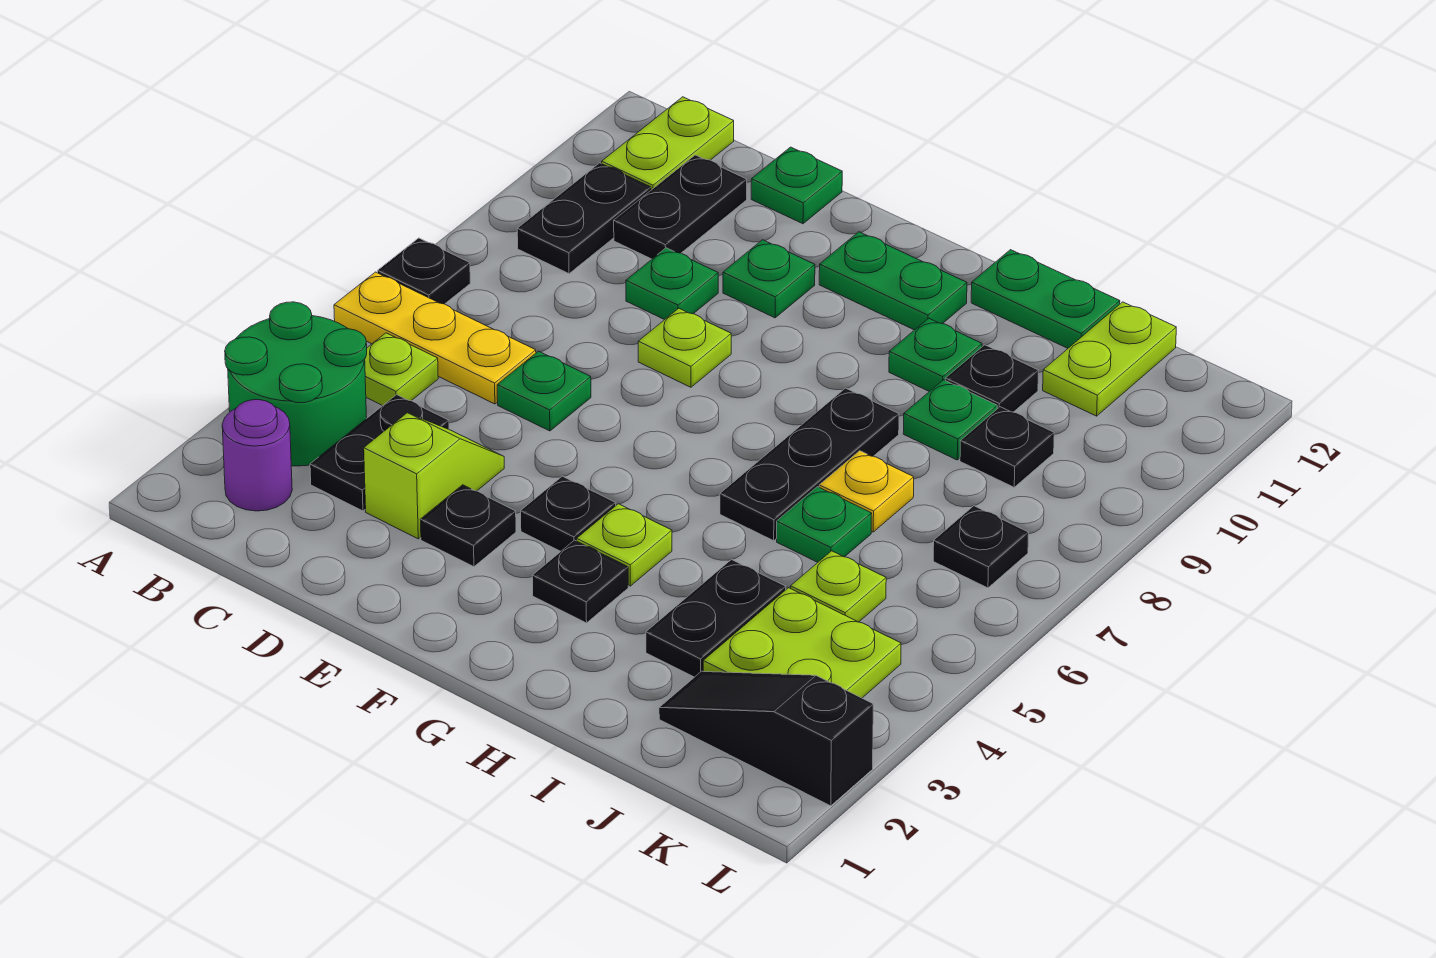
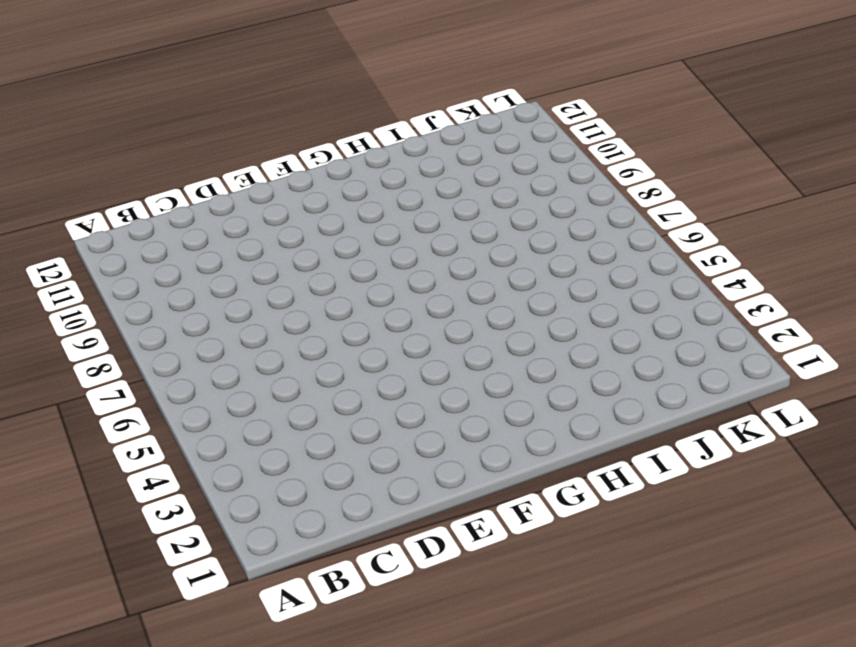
none -> green 2x2 round brick [225,302,367,466]
none -> yellow 1x3 plate [334,272,536,404]
none -> black 1x1 plate [378,238,470,304]
none -> purple 1x1 round brick [222,400,292,511]

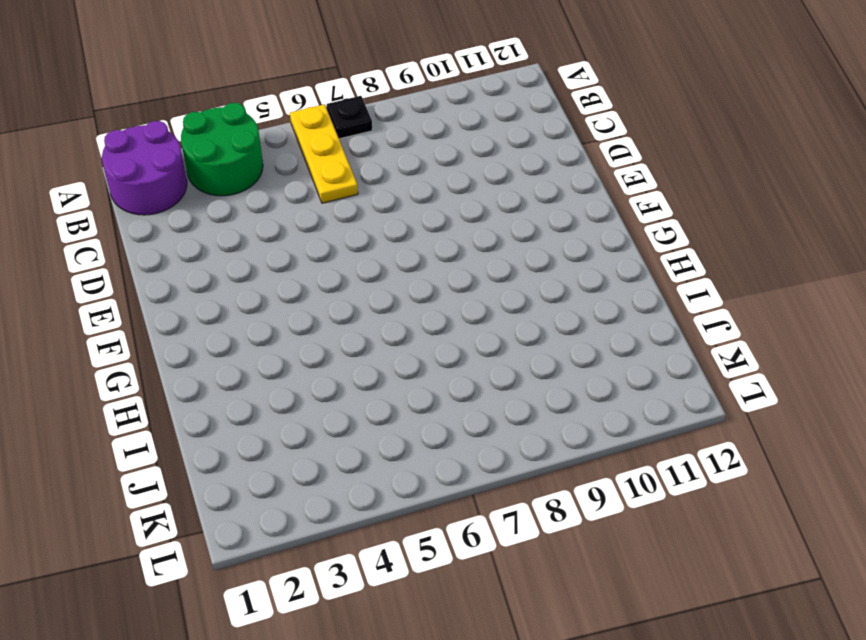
purple 2x2 round brick [102,121,187,215] -> purple 1x1 round brick [222,400,292,511]
none -> lime 1x1 plate [365,333,438,406]
none -> black 1x2 plate [517,163,651,274]
none -> lime 1x2 plate [602,97,734,190]
none -> black 1x2 plate [310,395,449,511]

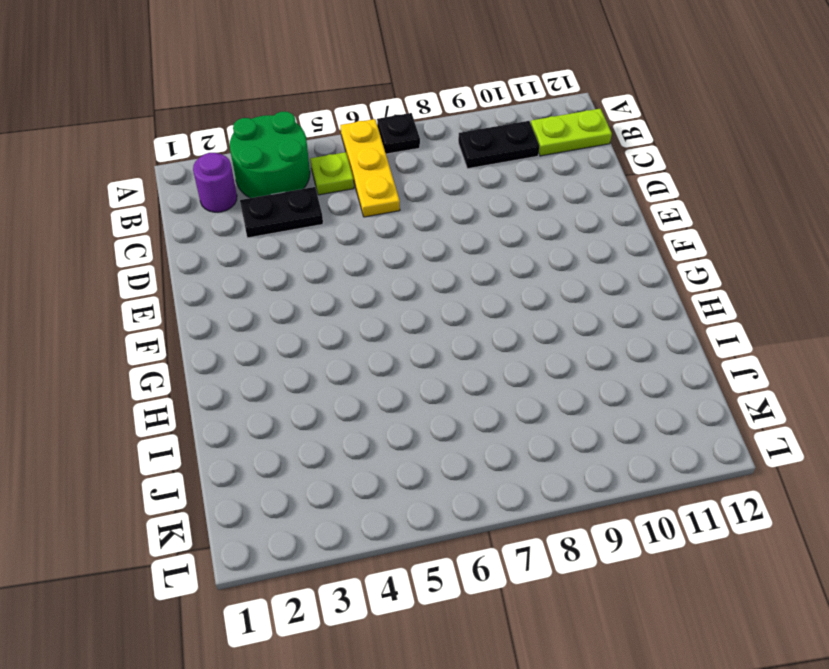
none -> black 1x2 plate [614,155,747,259]
none -> lime 1x2 slope [364,413,504,539]
none -> green 1x1 plate [497,351,591,431]
none -> green 1x1 plate [626,248,718,320]

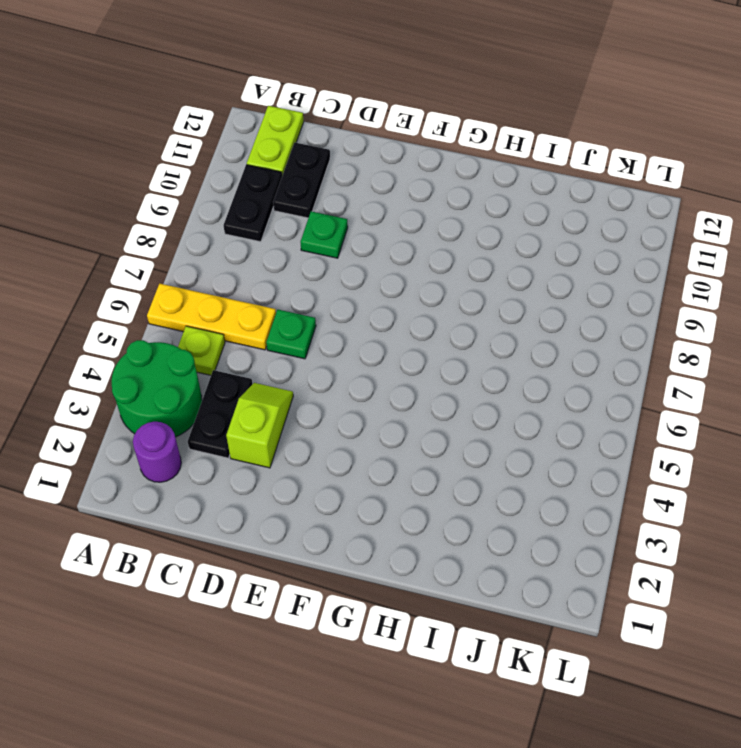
none -> black 1x1 plate [378,238,470,304]
none -> green 1x1 plate [751,147,842,224]
none -> black 1x1 plate [420,485,516,567]
none -> lime 1x1 plate [638,308,731,387]

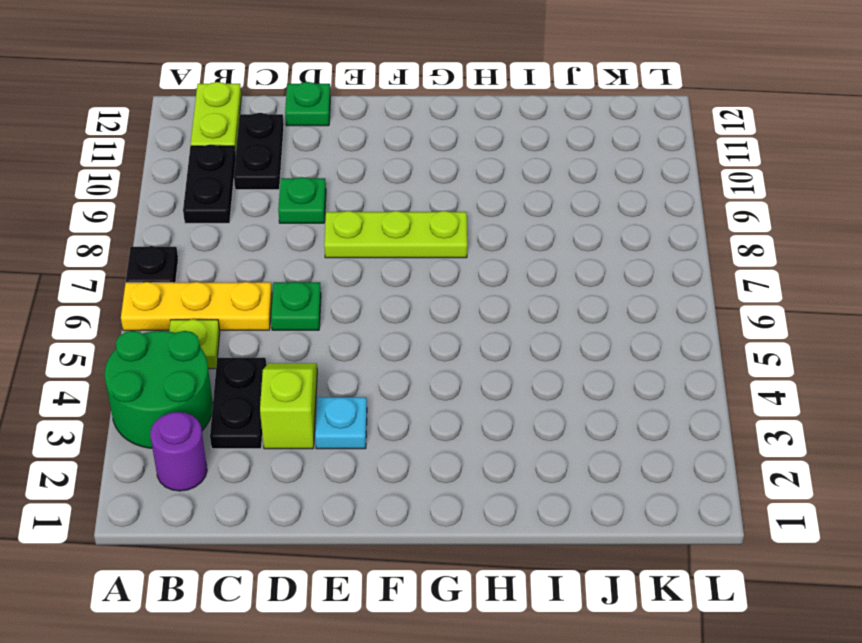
cyan 1x1 plate [315,397,367,449] -> black 1x1 plate [420,485,516,567]
lime 1x3 plate [324,211,467,258] -> lime 1x1 plate [638,308,731,387]
none -> green 1x1 plate [723,240,815,318]
none -> black 1x1 plate [521,476,616,551]
none -> green 1x2 plate [819,232,967,330]
none -> black 1x1 plate [532,540,628,623]

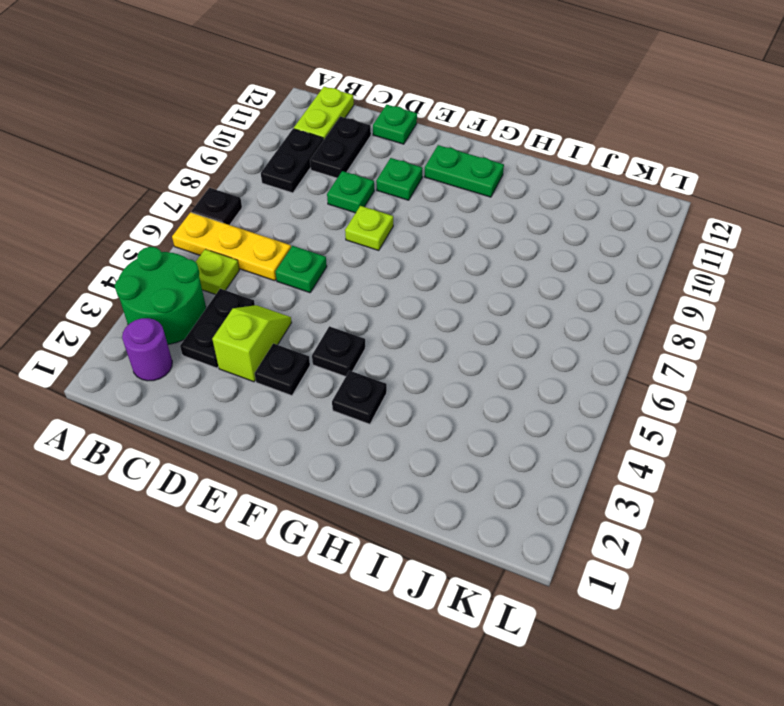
none -> lime 1x1 plate [577,504,672,586]
none -> black 1x3 plate [720,388,899,541]
none -> green 1x1 plate [889,318,982,392]
none -> green 1x2 plate [971,250,1120,348]

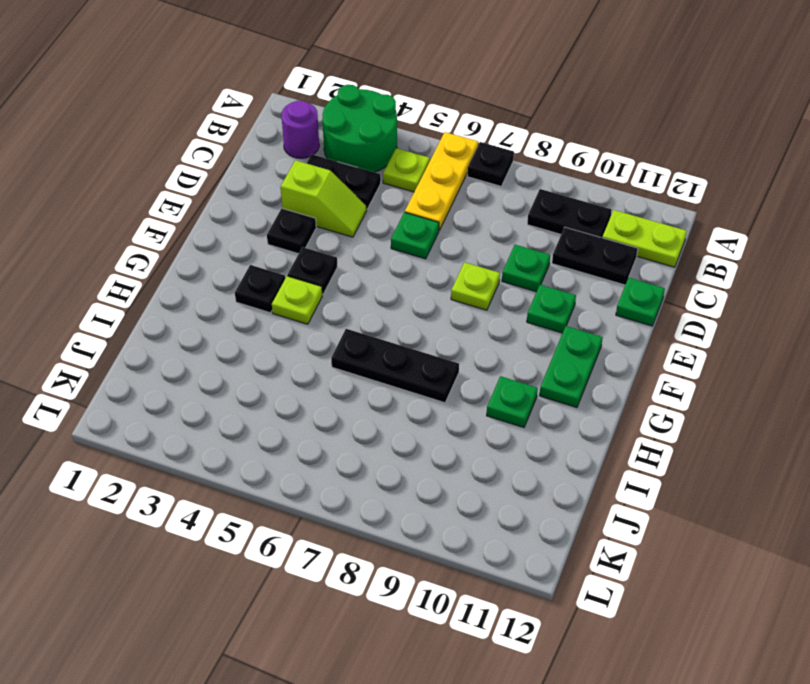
none -> green 1x2 plate [971,250,1120,348]
none -> black 1x2 plate [646,559,786,677]
none -> green 1x1 plate [777,487,872,562]
none -> yellow 1x1 plate [819,451,914,532]

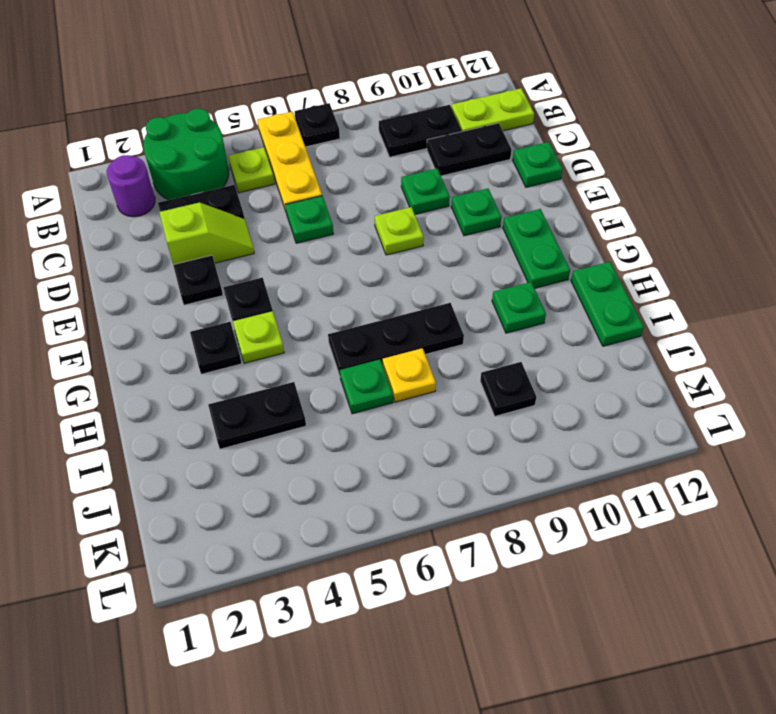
none -> green 1x1 plate [903,380,997,460]
none -> black 1x1 plate [945,345,1039,412]
none -> black 1x3 slope [659,671,873,806]
none -> lime 2x2 plate [703,588,901,698]

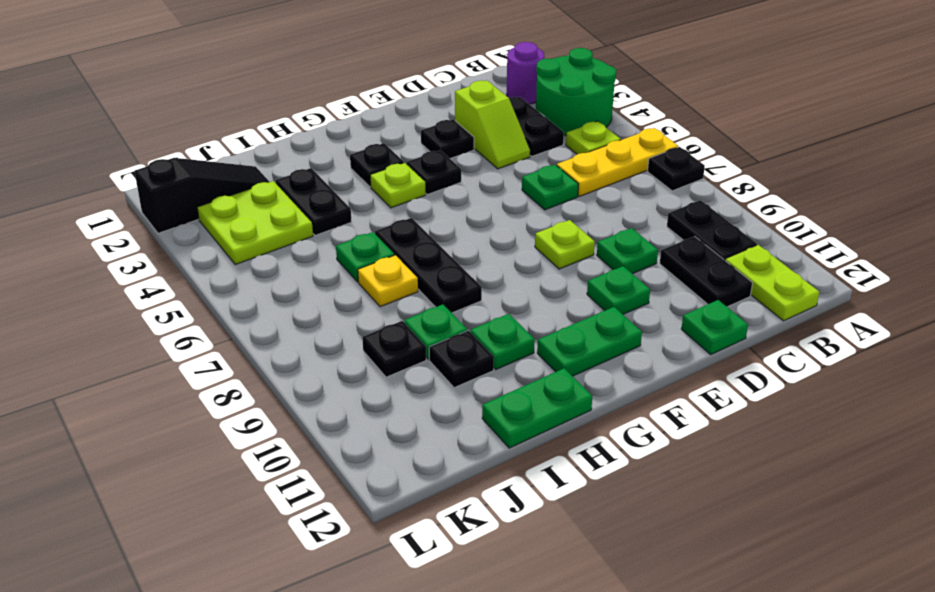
none -> lime 1x1 plate [791,551,886,622]
none -> lime 1x2 plate [1043,302,1176,416]
none -> black 1x1 plate [933,506,1029,588]

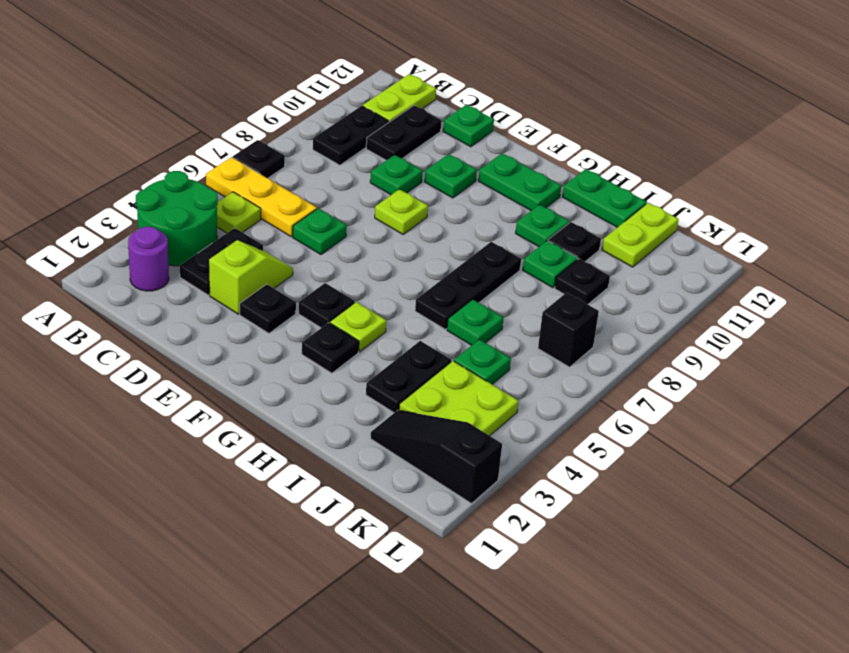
green 1x1 plate [454,339,511,384] -> lime 1x1 plate [791,551,886,622]
black 1x1 brick [538,292,599,367] -> black 1x1 plate [933,506,1029,588]
none -> yellow 1x1 plate [819,451,914,532]

